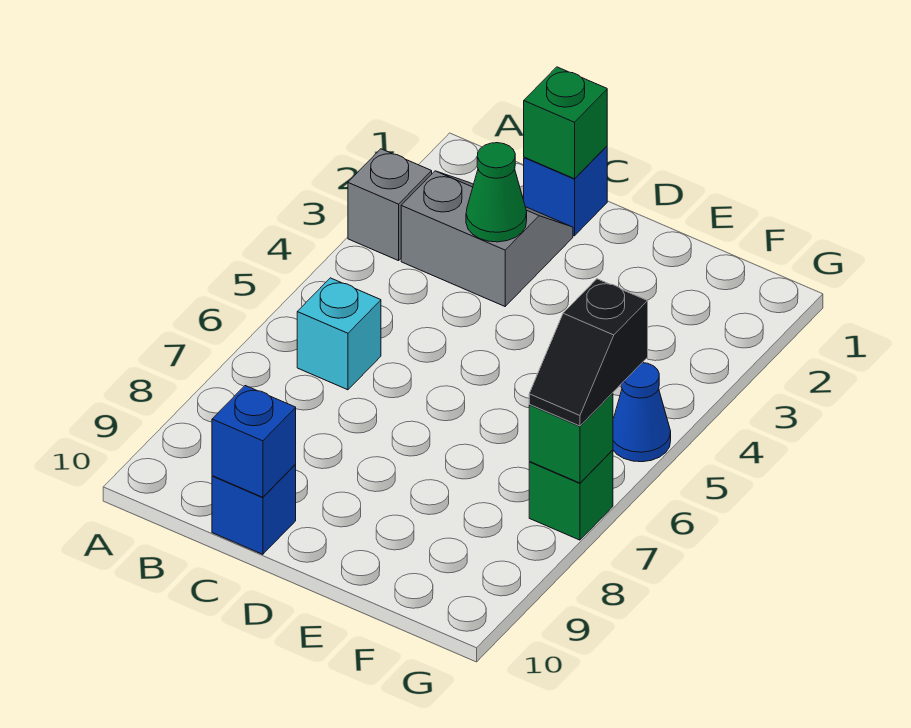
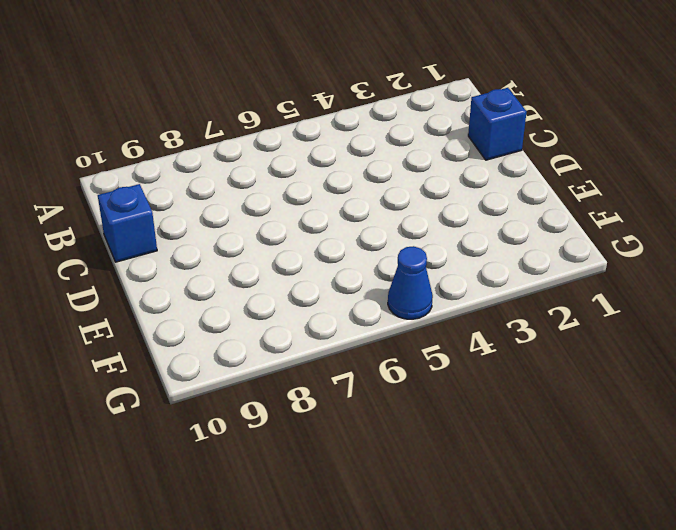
none -> grey 1x1 brick [348,149,432,261]
none -> grey 2x2 slope [401,171,573,306]
none -> cyan 1x1 brick [297,278,381,390]

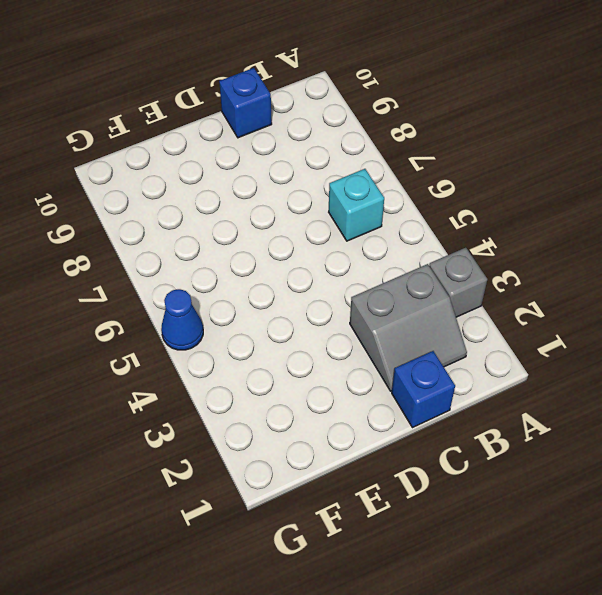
none -> green 1x1 brick [529,450,613,540]
none -> green 1x1 brick [524,67,607,179]
none -> green 1x1 cone [466,143,527,242]

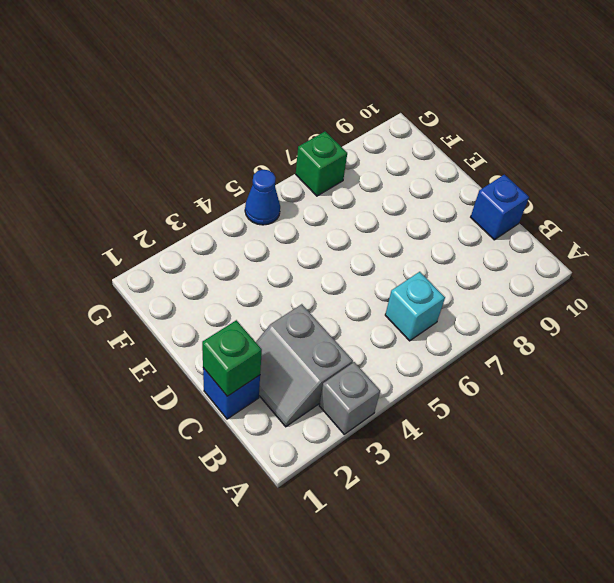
none -> green 1x1 cone [466,143,527,242]
none -> blue 1x1 brick [212,386,296,497]
none -> green 1x1 brick [529,393,613,483]

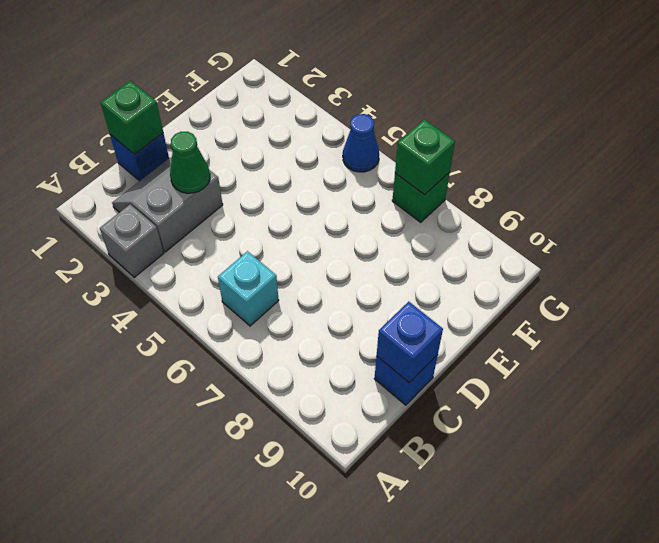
none -> black 1x2 slope [529,279,648,426]

